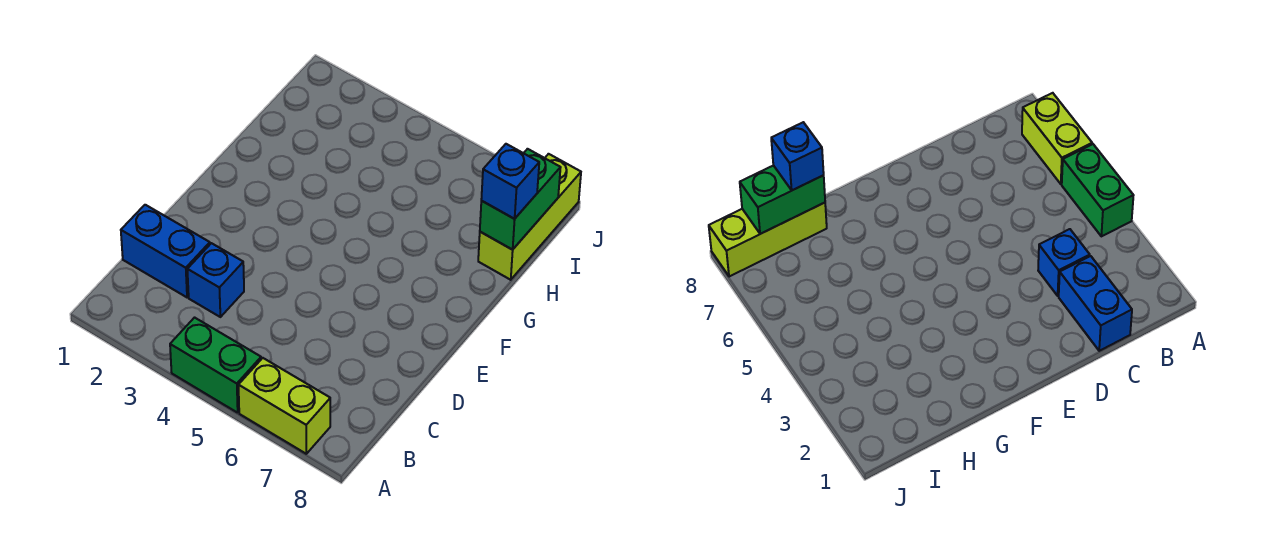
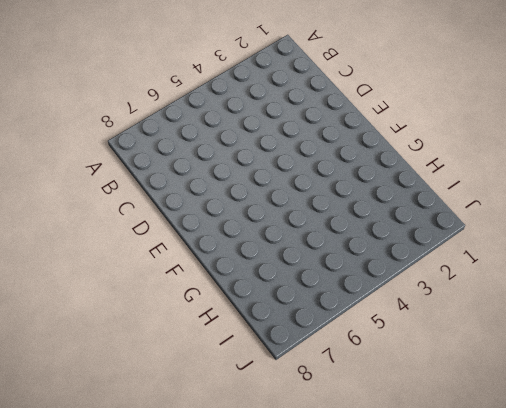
none -> green 1x2 brick [170,318,261,413]
none -> lime 1x2 brick [239,358,330,454]

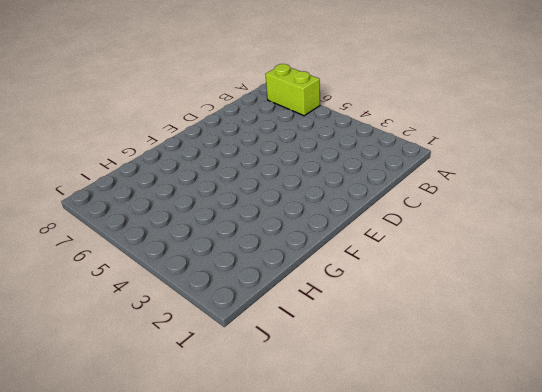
none -> green 1x2 brick [170,318,261,413]
none -> blue 1x2 brick [121,205,210,297]

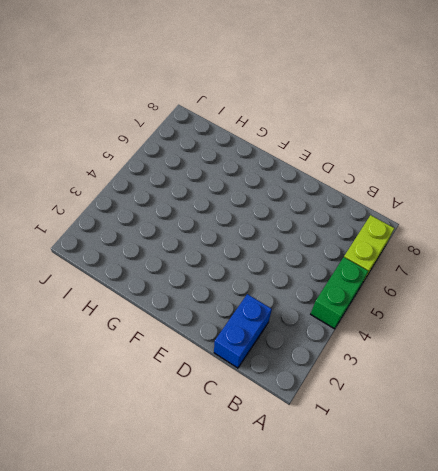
none -> blue 1x1 brick [187,243,244,317]
none -> lime 1x3 brick [478,154,581,280]

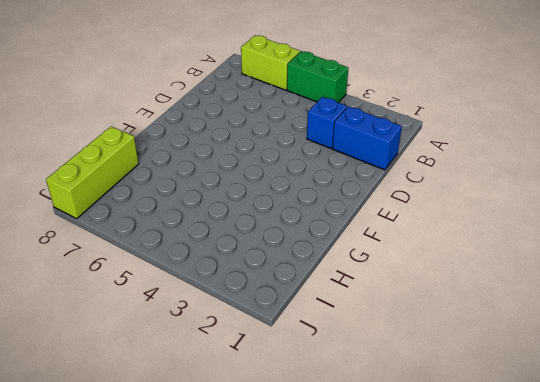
none -> green 1x2 brick [480,149,561,250]
none -> blue 1x1 brick [481,144,539,219]

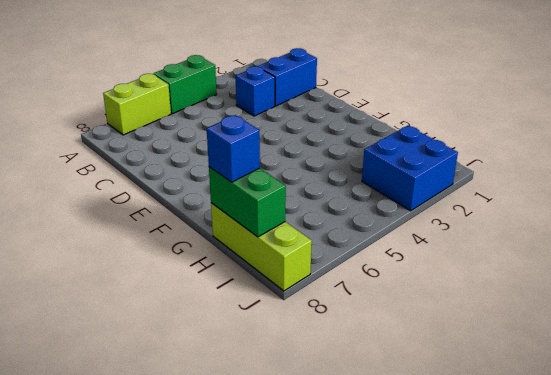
blue 2x2 brick [362,126,458,211] -> none

